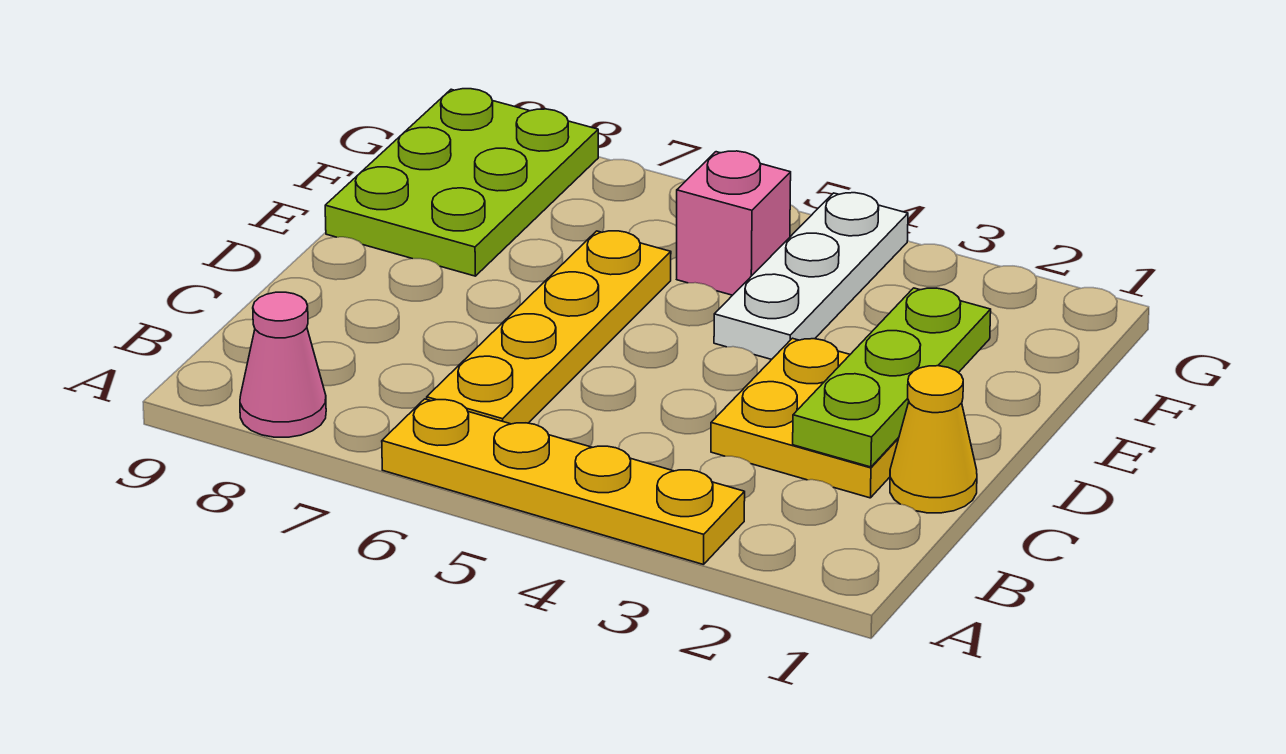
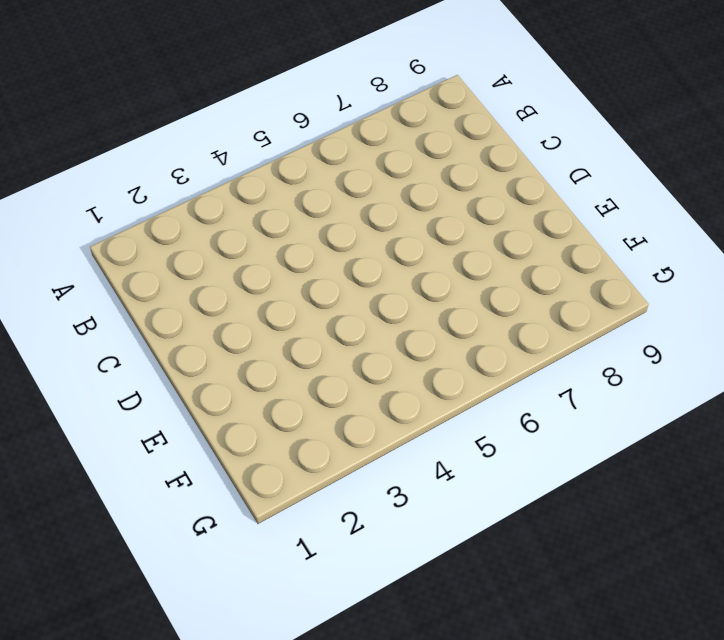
none -> yellow 1x4 plate [382,399,745,565]
none -> pink 1x1 cone [240,292,326,437]

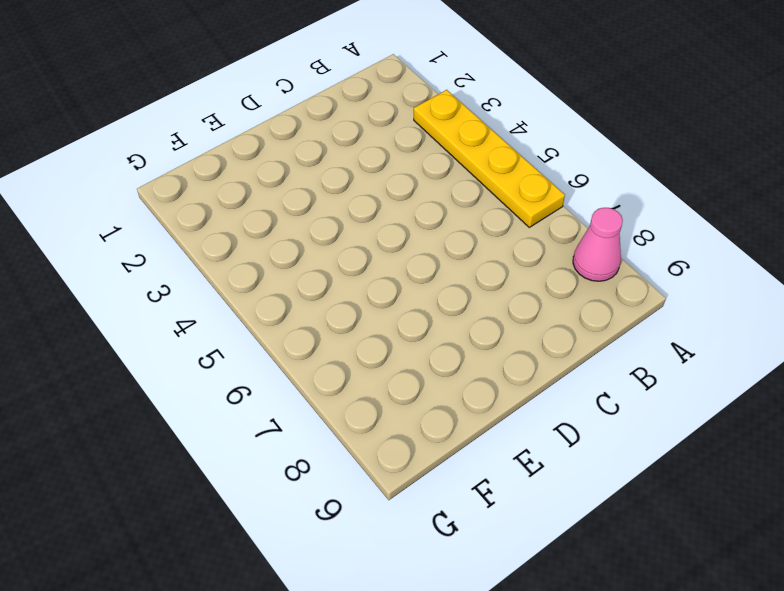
none -> yellow 1x4 plate [427,231,671,424]
none -> yellow 1x1 cone [890,366,977,513]

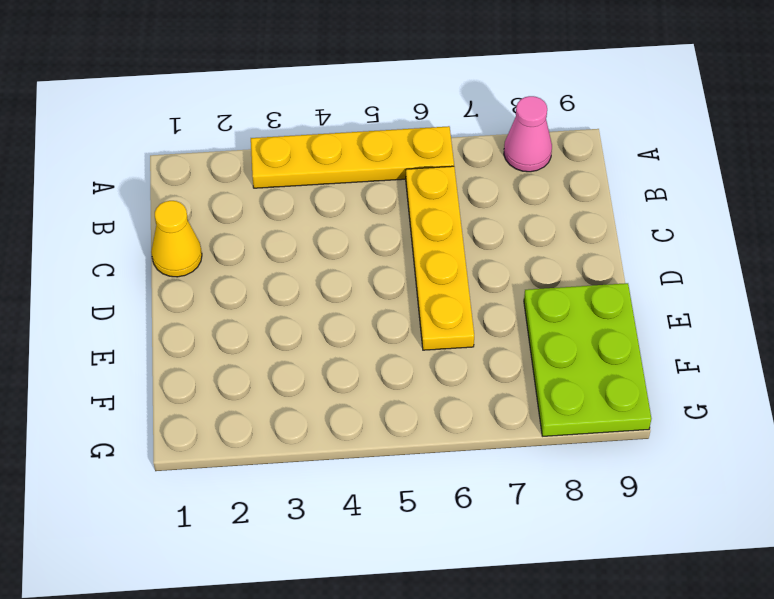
none -> yellow 2x2 plate [711,338,899,498]
none -> white 1x3 plate [714,193,908,359]

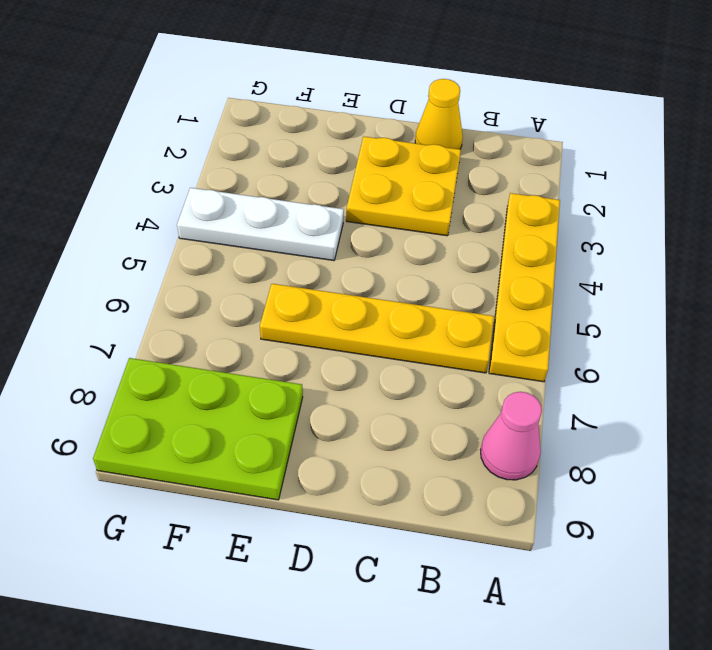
none -> pink 1x1 brick [677,151,791,295]
none -> lime 1x3 plate [793,288,991,467]

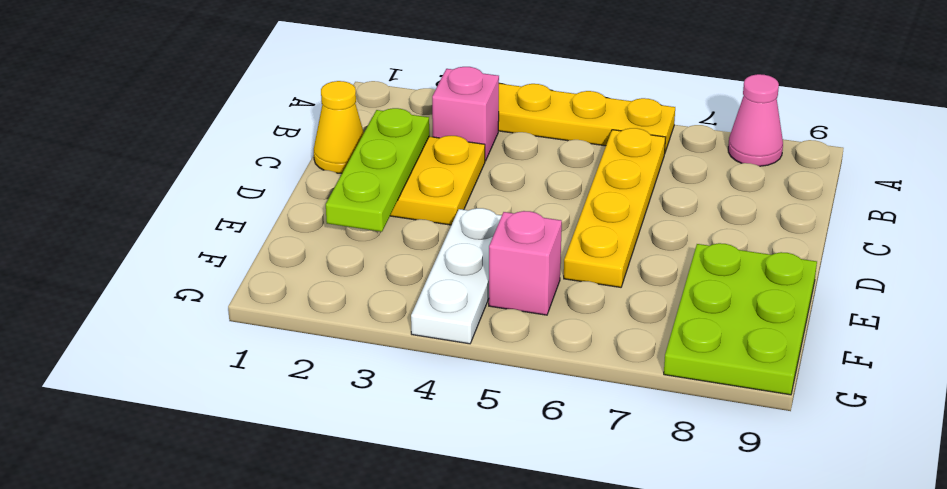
pink 1x1 brick [432,67,499,161] -> none

